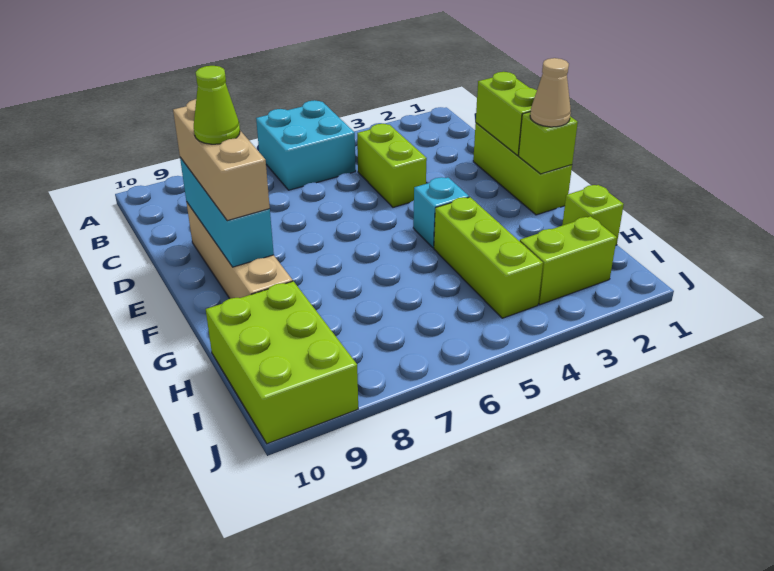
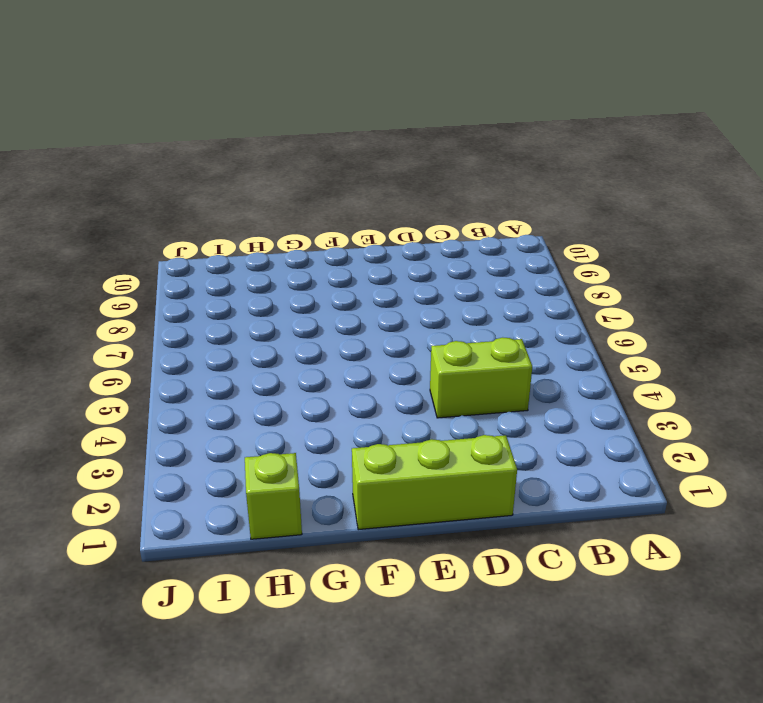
none -> cyan 2x2 brick [256,100,356,190]
none -> tan 1x4 brick [187,203,293,298]
none -> cyan 1x1 brick [413,177,469,248]

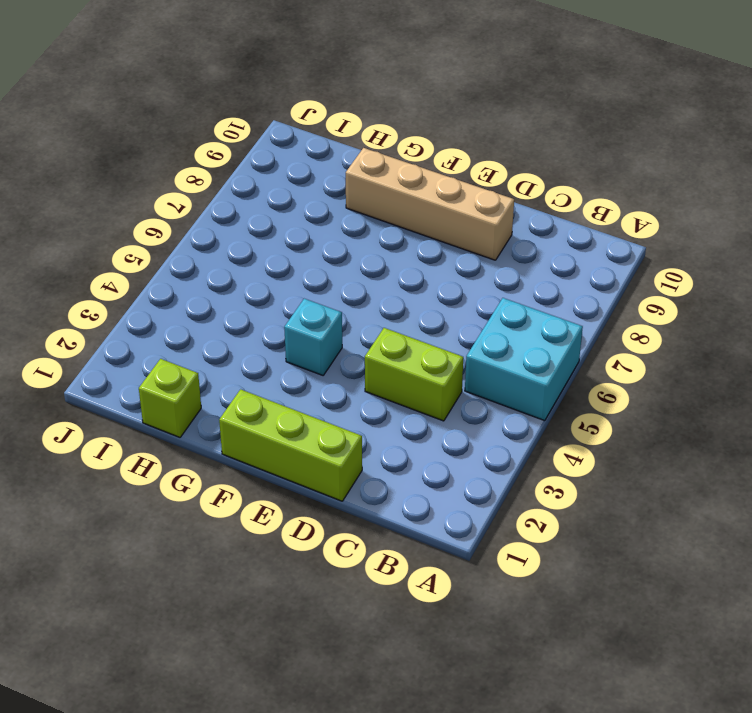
none -> lime 1x3 brick [434,197,543,318]
none -> lime 2x3 brick [206,281,358,444]
none -> lime 1x2 brick [520,216,617,305]

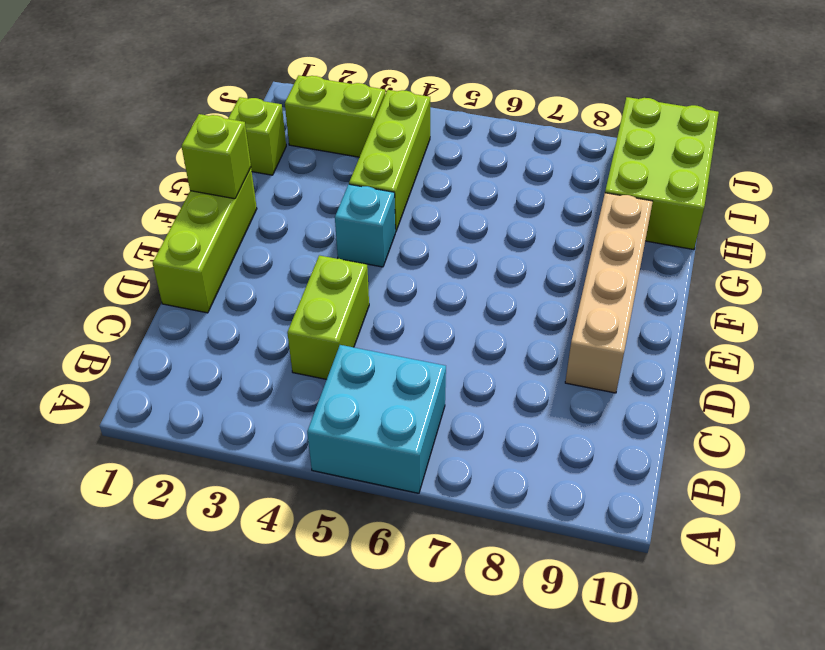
none -> lime 1x2 brick [476,72,537,155]
none -> cyan 1x3 brick [180,157,274,267]
none -> tan 1x3 brick [173,99,270,221]

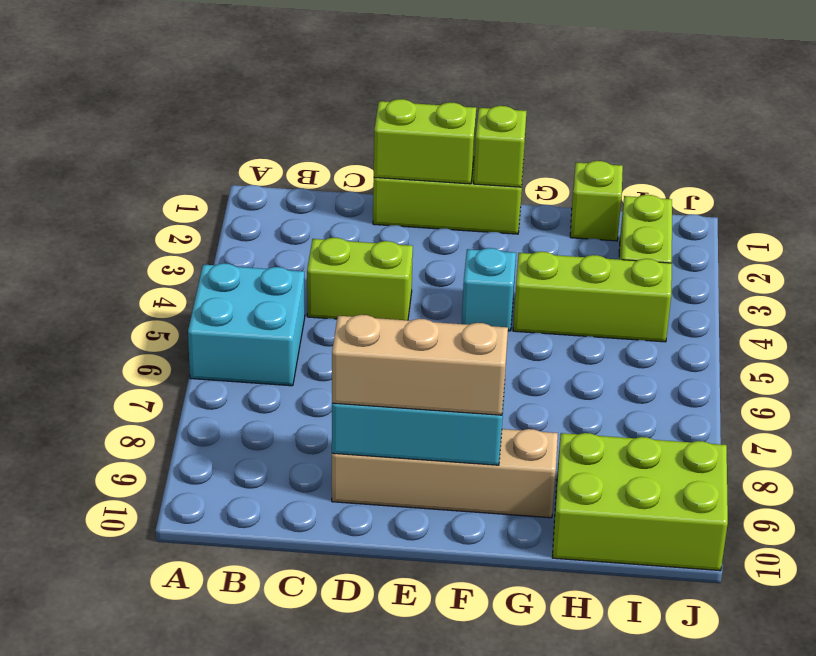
none -> tan 1x1 cone [530,58,571,127]
none -> lime 1x1 cone [194,66,240,144]

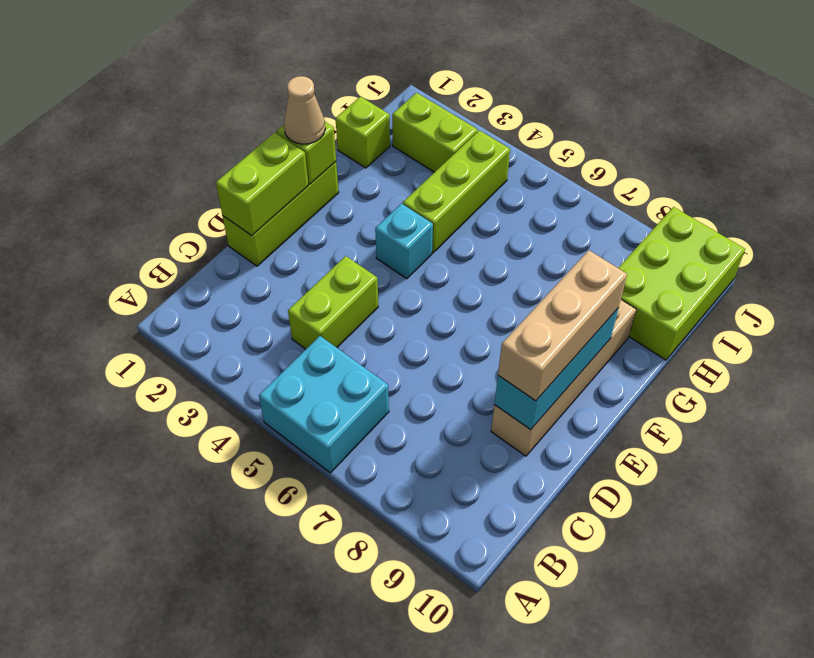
none -> lime 1x1 cone [194,66,240,144]

